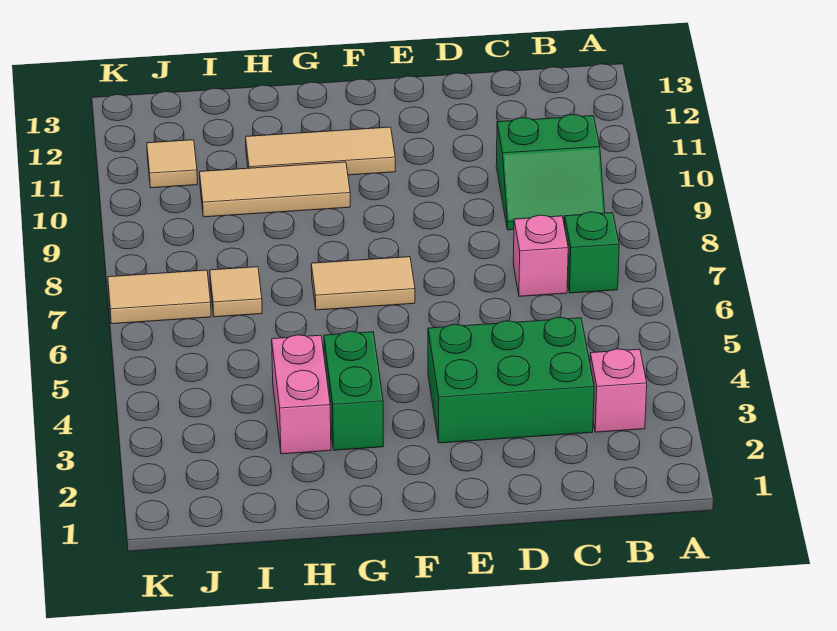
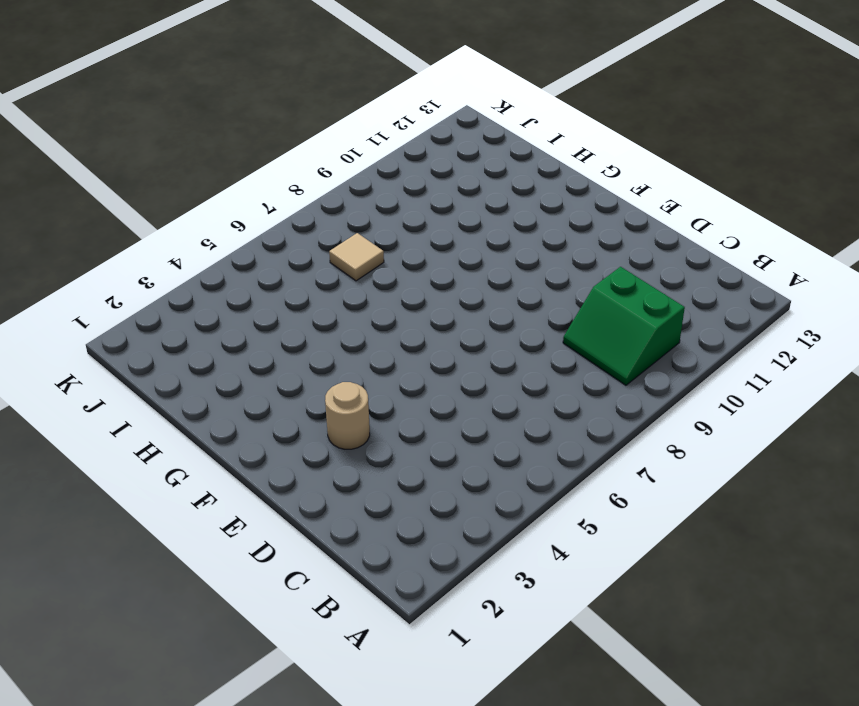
tan 1x1 round brick [325,382,370,449] -> green 2x3 brick [428,317,594,443]
none -> pink 1x1 brick [590,349,647,432]
none -> green 1x1 brick [564,212,619,293]
none -> pink 1x1 brick [513,215,568,296]

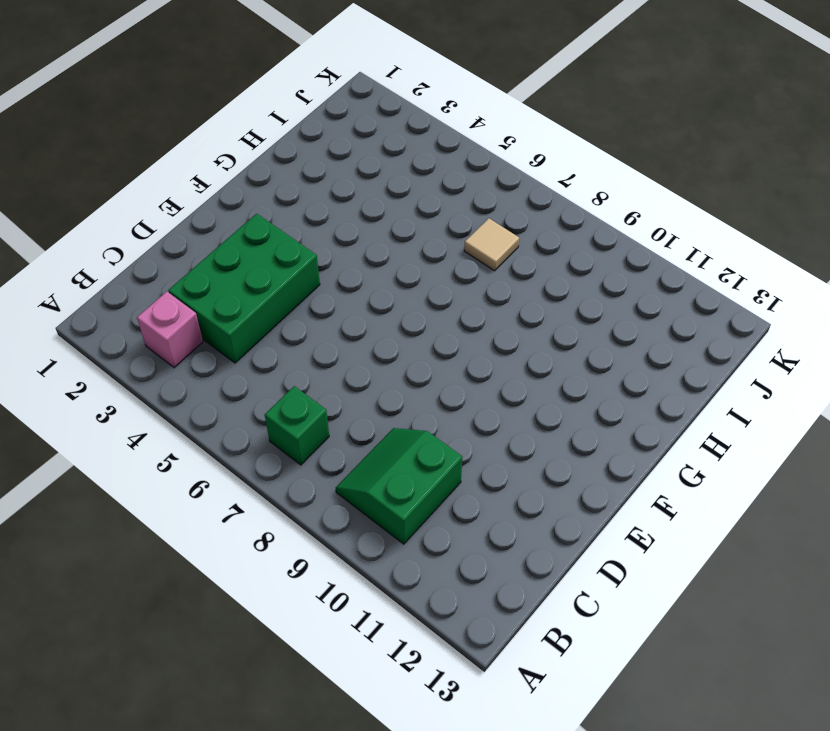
none -> pink 1x1 brick [513,215,568,296]
none -> tan 1x2 tile [311,257,415,310]
none -> tan 1x3 tile [246,127,395,175]

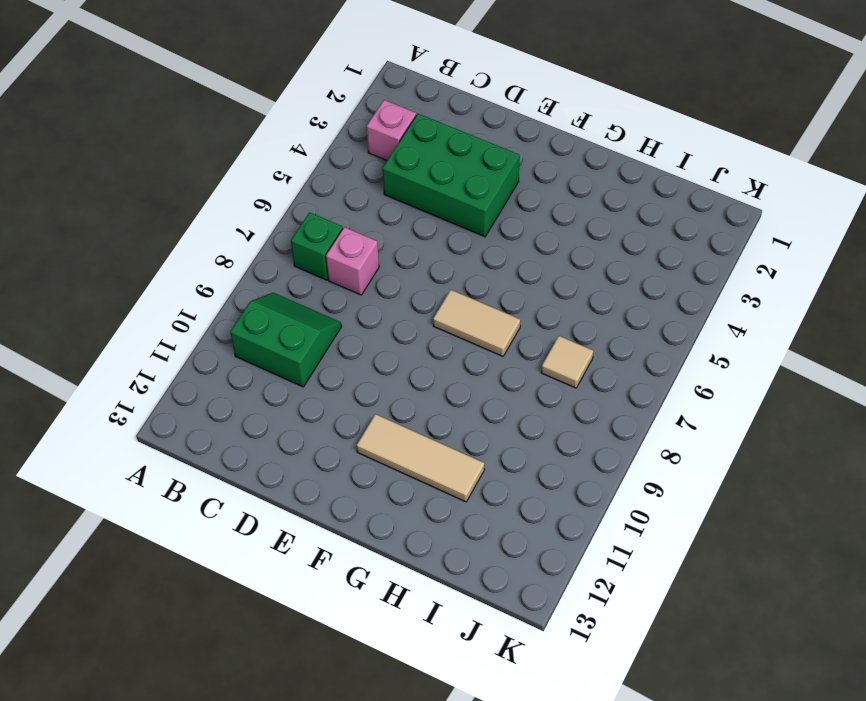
none -> green 1x2 brick [324,331,383,450]
none -> tan 1x3 tile [200,162,350,217]
none -> pink 1x2 brick [272,335,331,454]

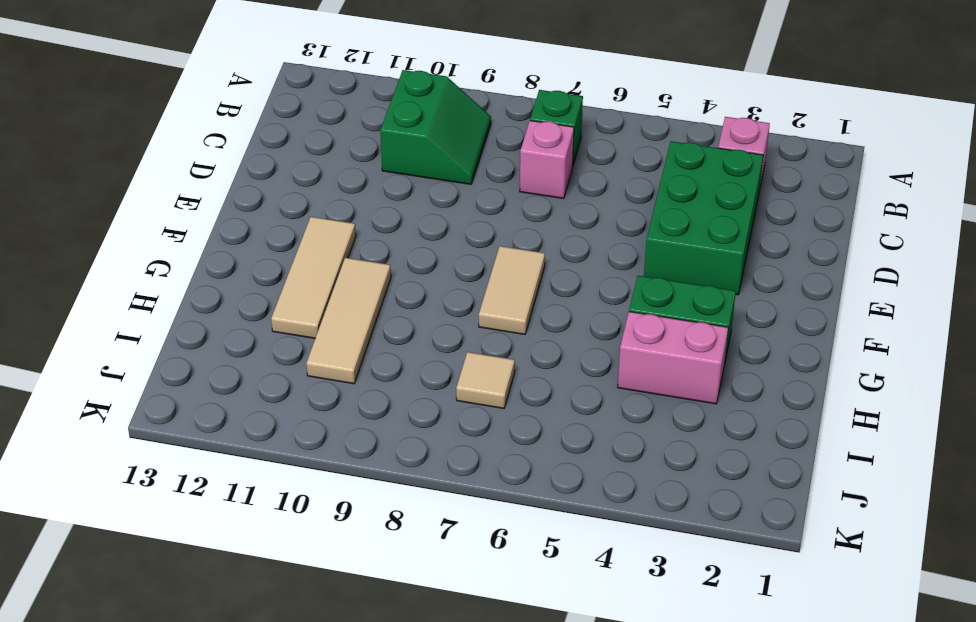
none -> tan 1x2 tile [108,270,211,324]
none -> tan 1x1 tile [147,140,198,188]

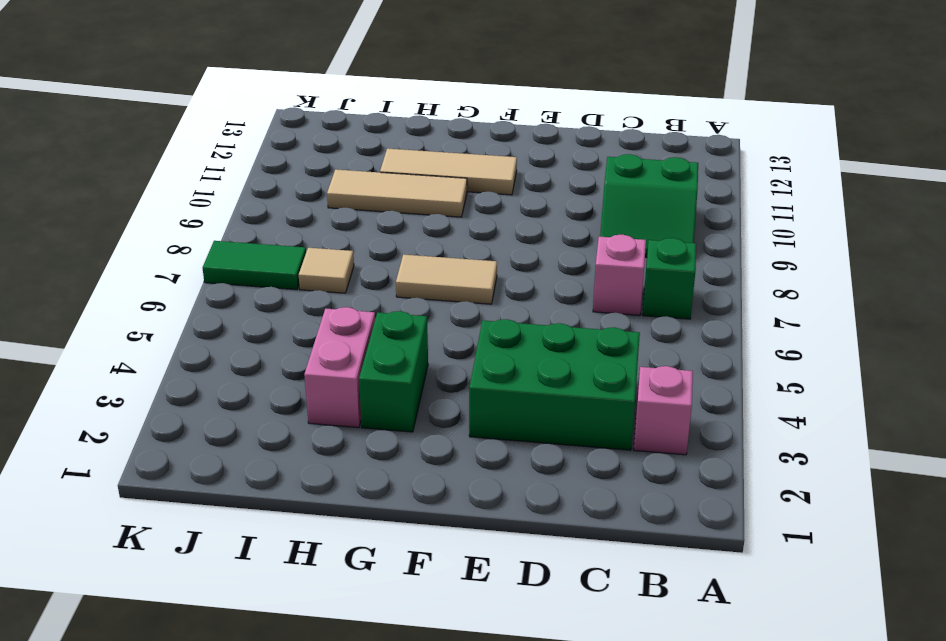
green 1x2 tile [203,241,306,290] -> tan 1x2 tile [108,270,211,324]
none -> tan 1x1 tile [147,140,198,188]

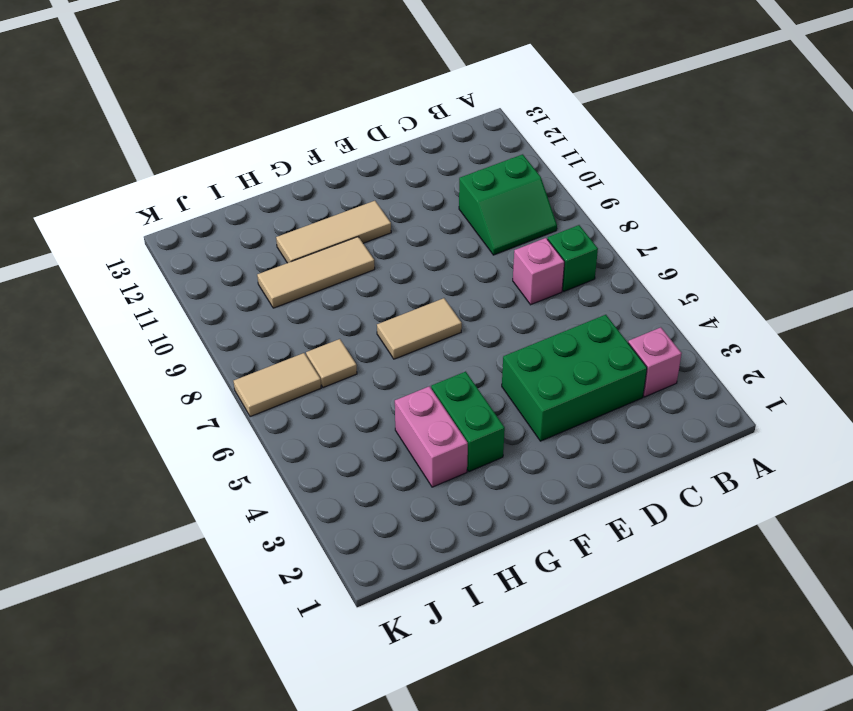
none -> tan 1x1 tile [147,140,198,188]

